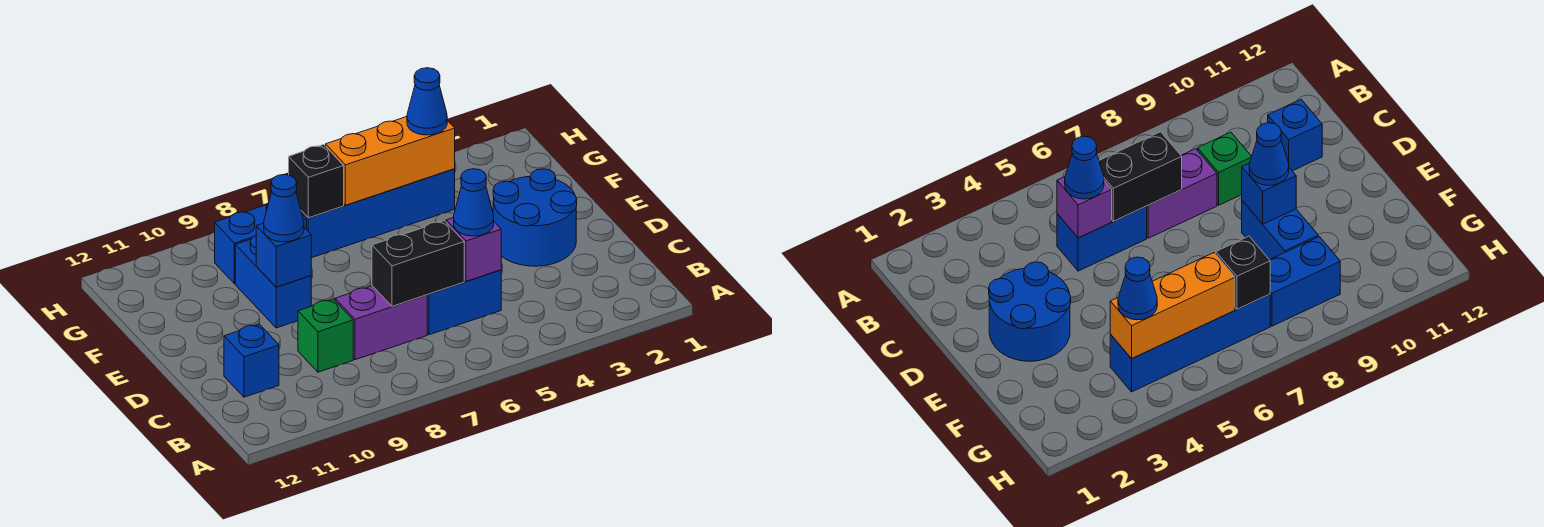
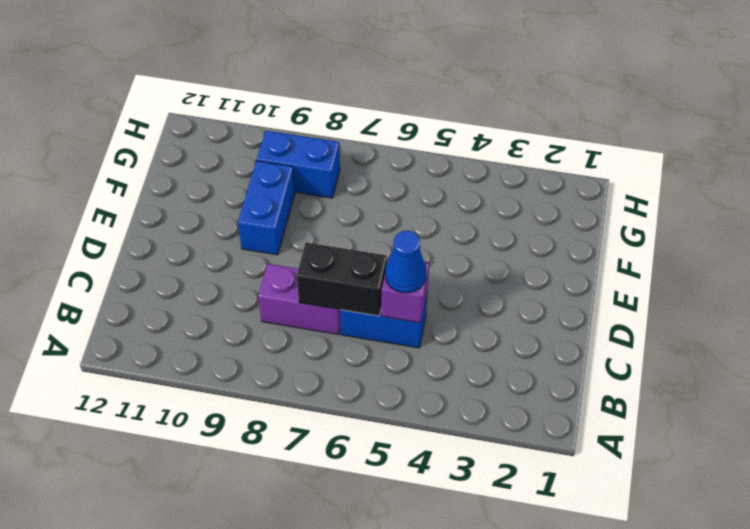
none -> green 1x1 brick [298,299,353,372]
none -> blue 1x1 brick [224,324,279,397]
none -> blue 2x2 round brick [493,169,577,266]

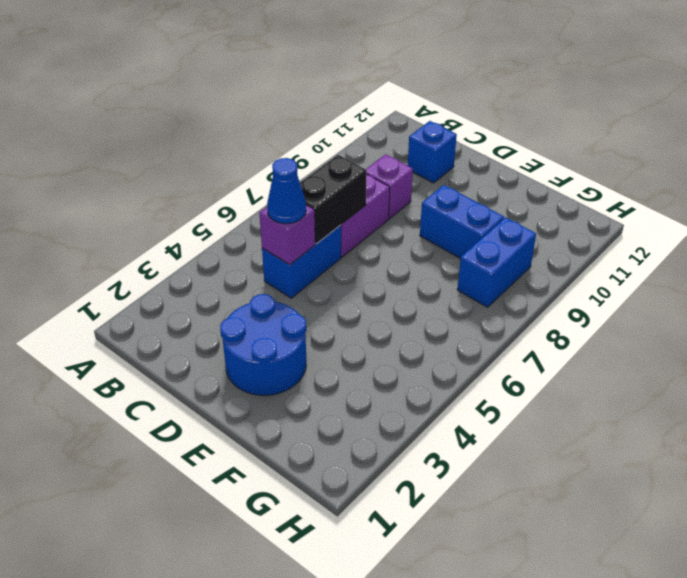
purple 1x1 brick [366,154,413,219] -> green 1x1 brick [298,299,353,372]
none -> blue 1x4 brick [301,169,455,258]
none -> blue 1x1 brick [256,223,311,287]
none -> orange 1x3 brick [326,117,455,205]

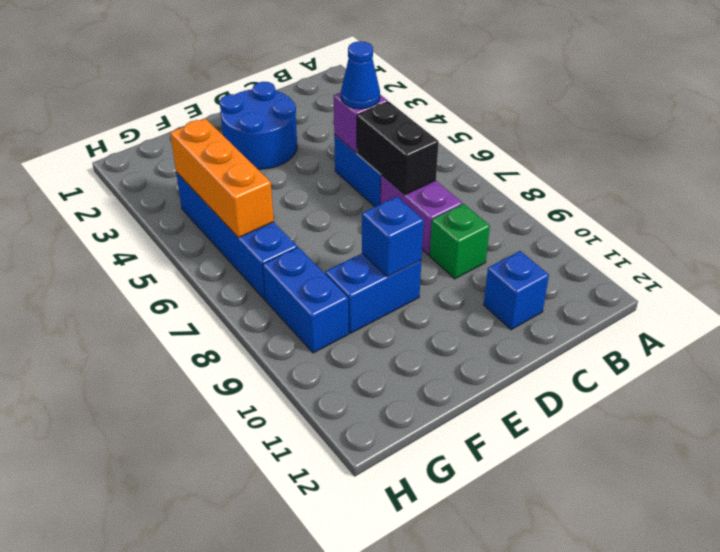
none -> black 1x1 brick [289,145,344,218]
none -> blue 1x1 cone [264,175,304,242]
none -> blue 1x1 cone [407,68,447,135]

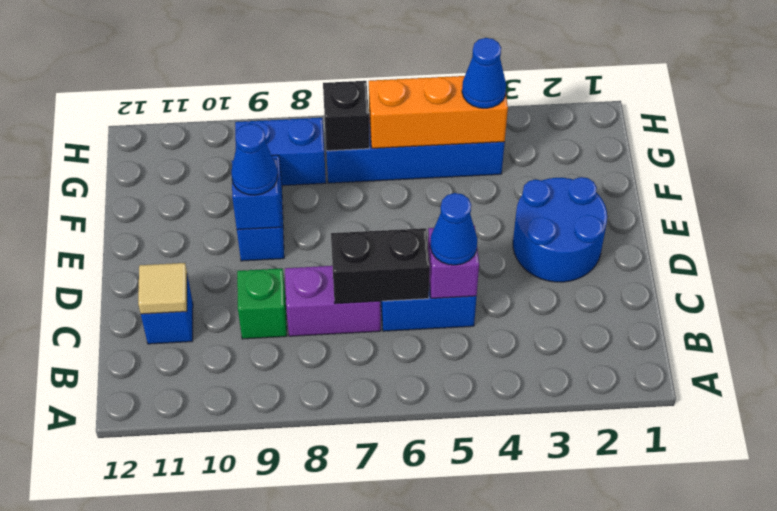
tan 1x1 tile [138,263,187,314] -> none

